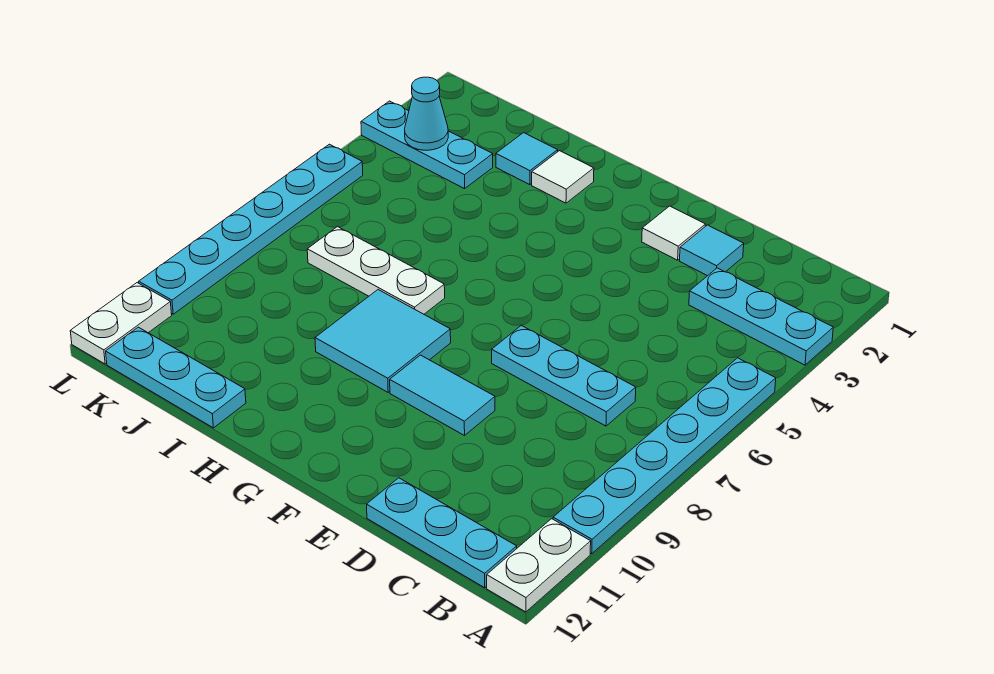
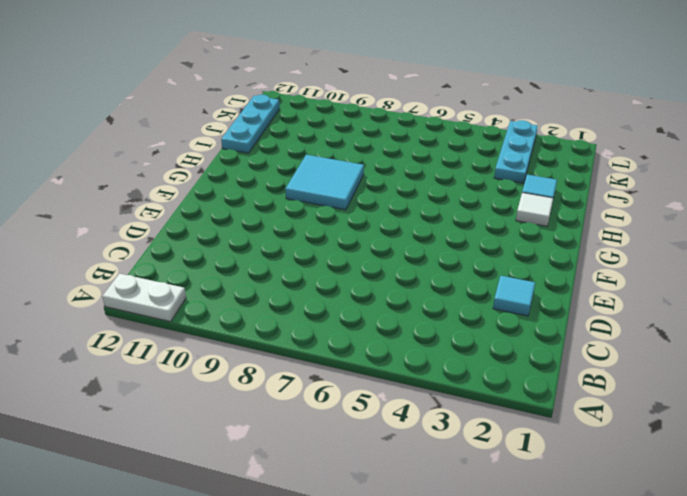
none -> cyan 1x3 plate [689,268,833,365]
none -> cyan 1x6 plate [553,358,776,554]
none -> cyan 1x3 plate [367,478,517,588]

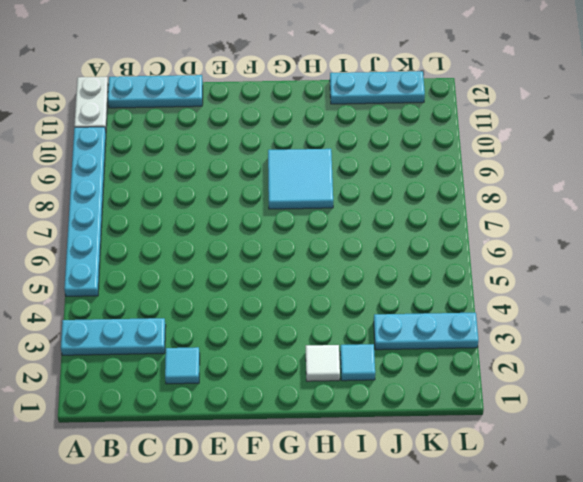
none -> cyan 1x3 plate [492,326,636,426]
none -> white 1x1 tile [642,206,705,260]
none -> cyan 1x2 tile [390,355,495,435]

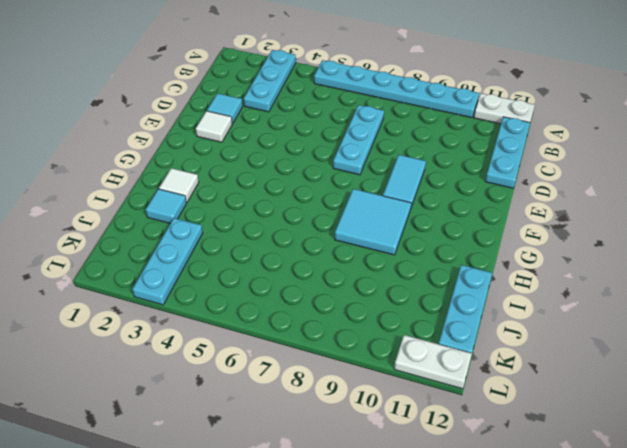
none -> white 1x3 plate [307,227,445,314]
none -> cyan 1x6 plate [139,144,363,314]
none -> cyan 1x1 cone [405,77,448,150]

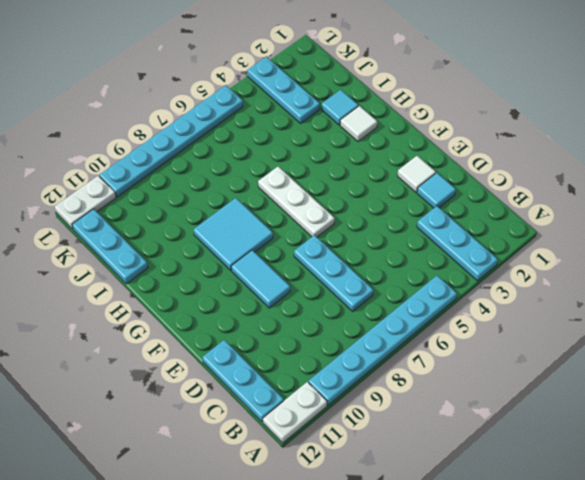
white 1x3 plate [258,167,335,237] -> white 1x3 plate moved to [307,227,445,314]
none -> cyan 1x1 cone [405,77,448,150]

